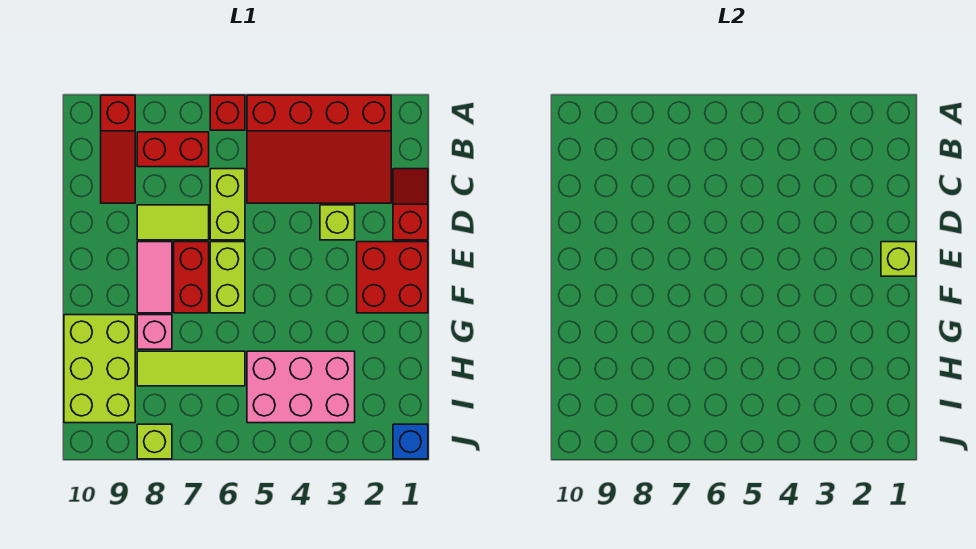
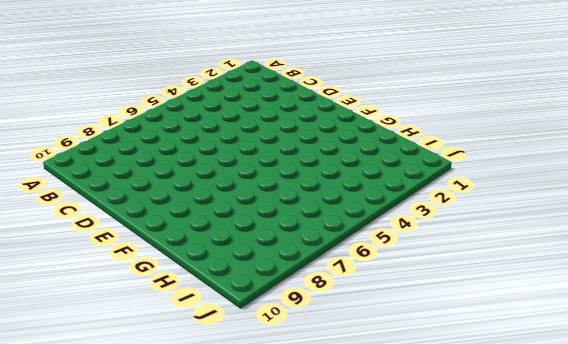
none -> red 3x4 slope [247,95,391,203]
none -> red 1x1 brick [210,95,245,130]
none -> red 1x3 slope [101,95,135,203]

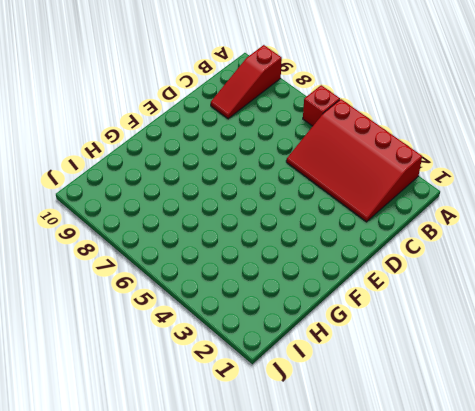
none -> red 1x2 brick [137,132,209,167]
none -> red 1x2 slope [393,169,428,240]
none -> lime 1x2 brick [210,169,245,240]

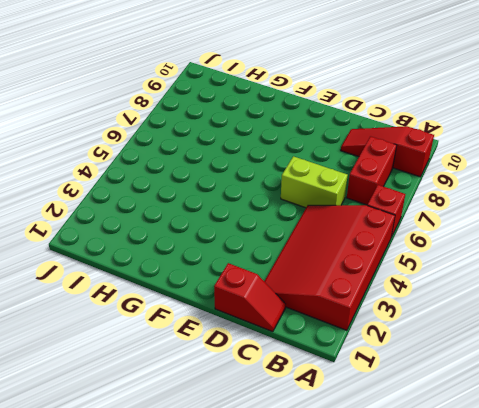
none -> lime 1x1 brick [320,205,355,240]
none -> lime 1x2 tile [137,205,209,240]
none -> red 2x2 brick [357,242,428,313]

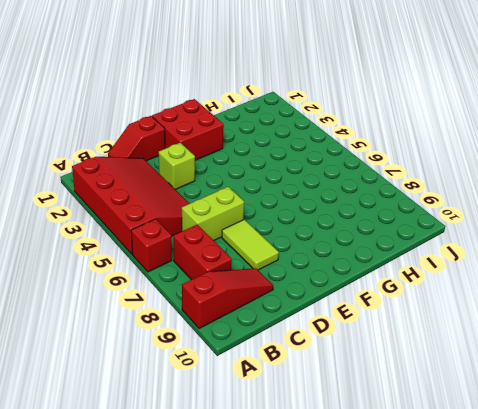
none -> lime 1x2 brick [210,242,245,313]
none -> red 1x2 brick [174,242,209,313]
none -> pink 1x2 tile [137,242,172,313]

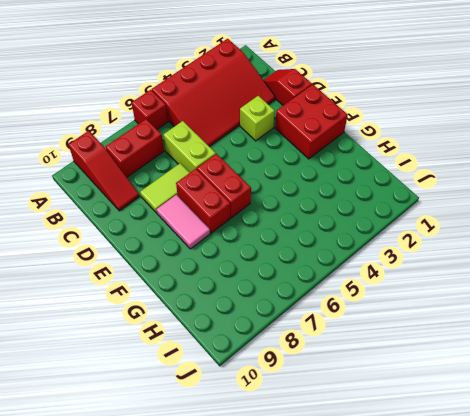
red 1x2 brick [197,154,251,218] -> lime 1x2 brick [210,242,245,313]
none -> pink 1x1 brick [137,315,172,349]
none -> lime 2x3 brick [64,315,135,423]
none -> pink 2x3 brick [247,351,355,423]

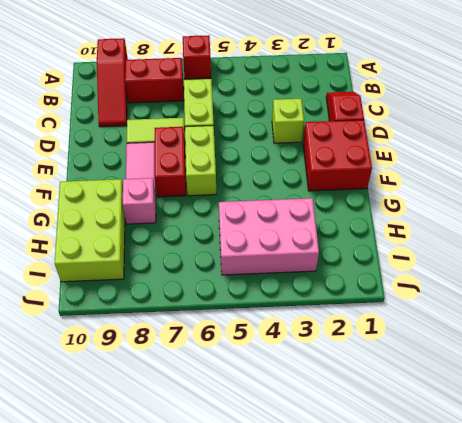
none -> red 3x4 slope [247,95,391,203]
none -> lime 1x3 tile [137,351,245,386]
none -> blue 1x1 brick [393,424,428,459]

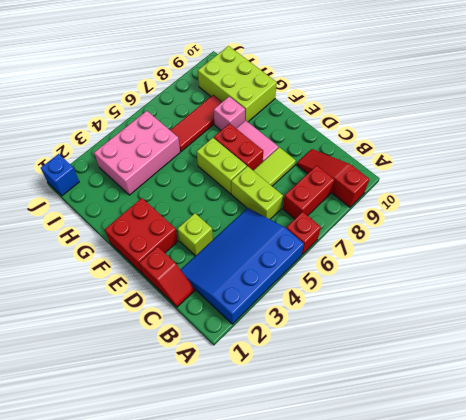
blue 3x4 slope [181,208,304,324] -> red 3x4 slope [247,95,391,203]
red 1x3 tile [170,95,222,152] -> lime 1x3 tile [137,351,245,386]
none -> lime 1x1 brick [137,424,172,459]
none -> lime 1x1 brick [881,242,916,276]

